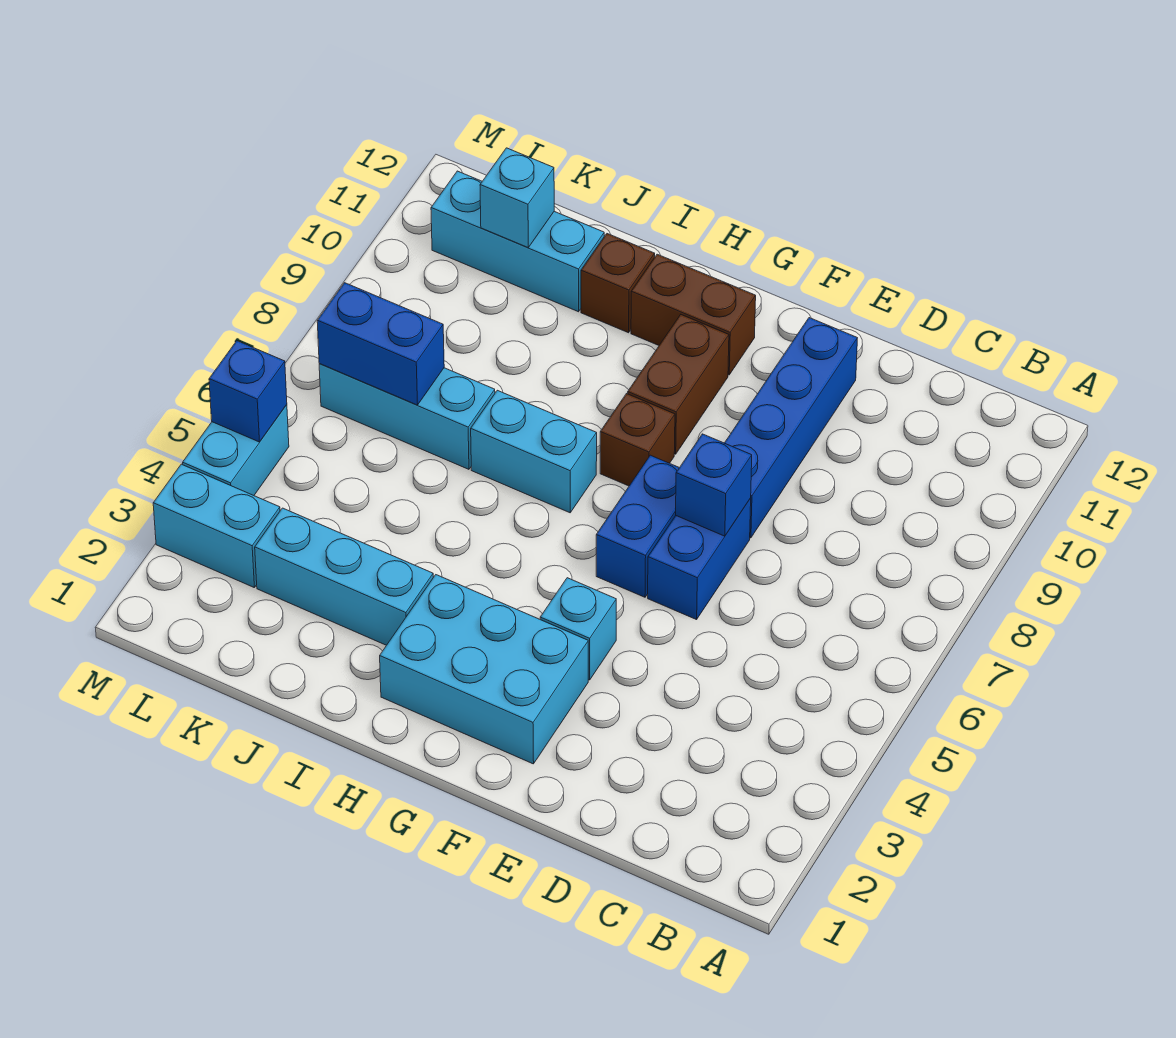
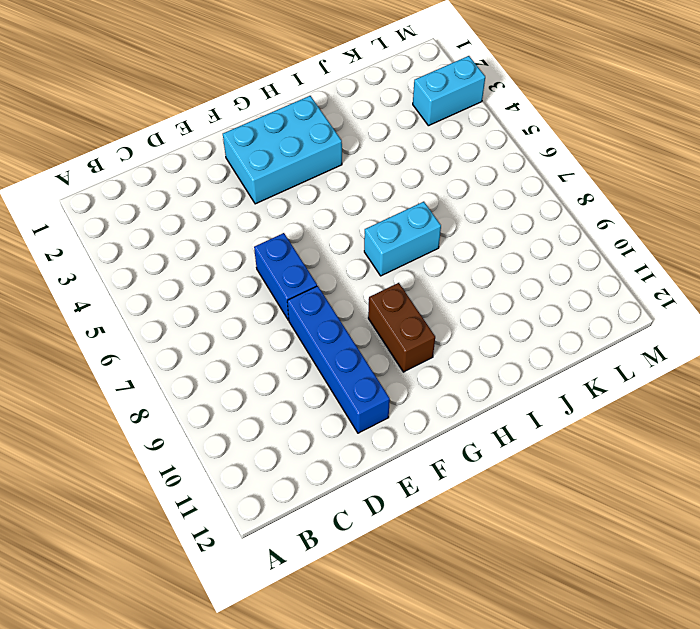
none -> cyan 1x1 brick [540,578,616,680]
none -> blue 1x2 brick [596,455,679,597]
none -> brown 1x1 brick [600,394,675,486]

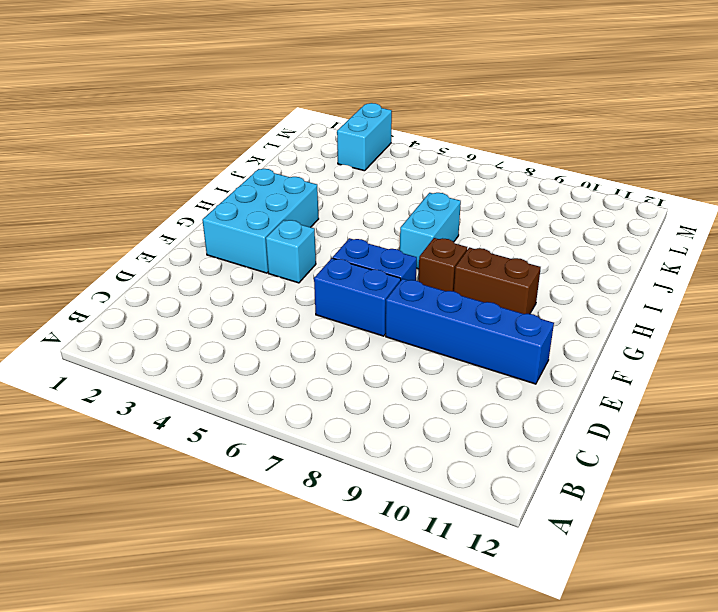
none -> brown 1x2 brick [631,254,756,375]
none -> cyan 1x3 brick [255,508,433,645]
none -> brown 1x1 brick [581,234,655,333]

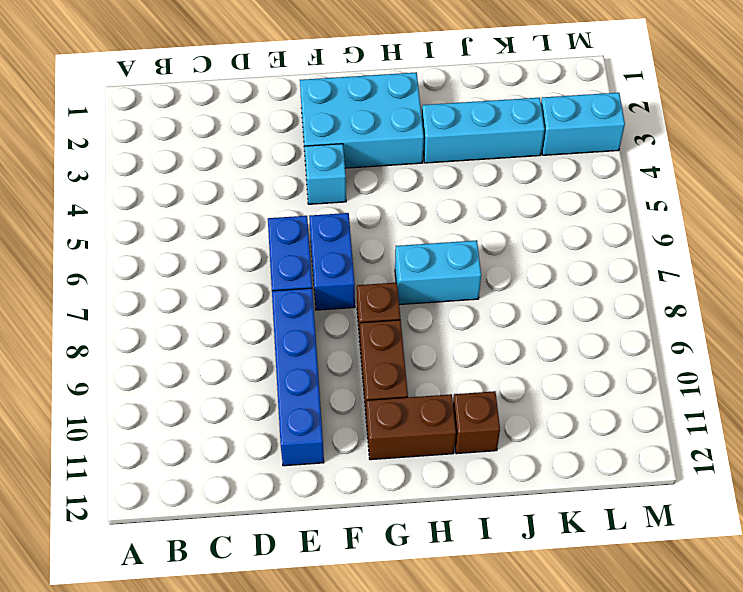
none -> cyan 1x3 brick [319,363,495,469]
none -> cyan 1x3 brick [431,171,604,312]
none -> cyan 1x2 brick [183,405,289,495]

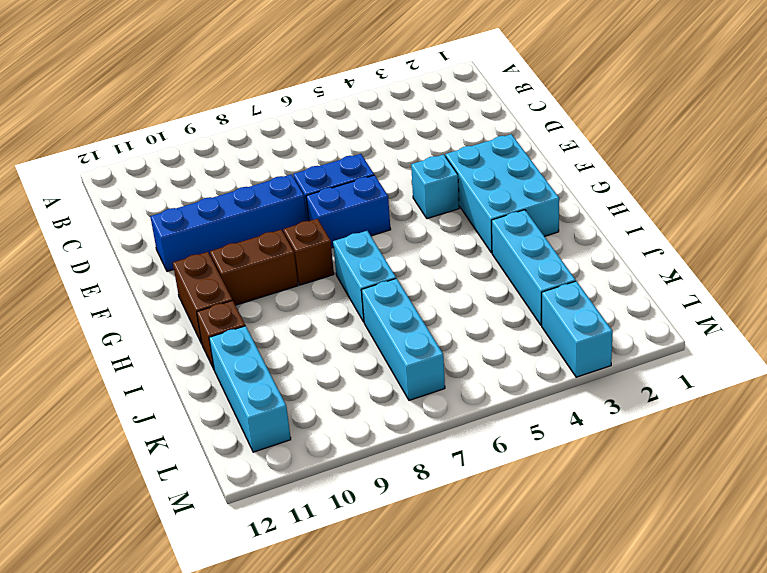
none -> cyan 1x2 brick [183,405,289,495]
none -> blue 1x1 brick [676,434,752,536]
none -> blue 1x2 brick [317,283,444,405]

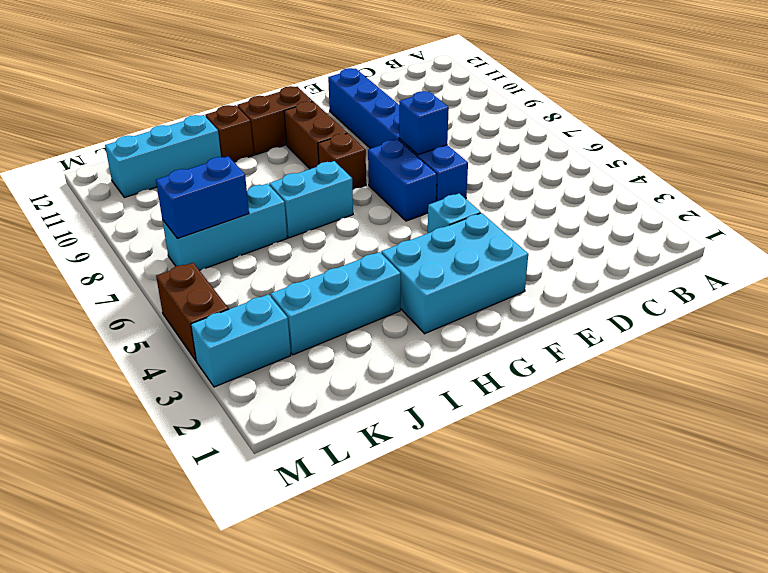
brown 1x2 brick [156,263,228,360] -> cyan 1x2 brick [183,405,289,495]
none -> cyan 1x1 brick [480,148,554,247]
none -> blue 1x1 brick [209,341,287,442]

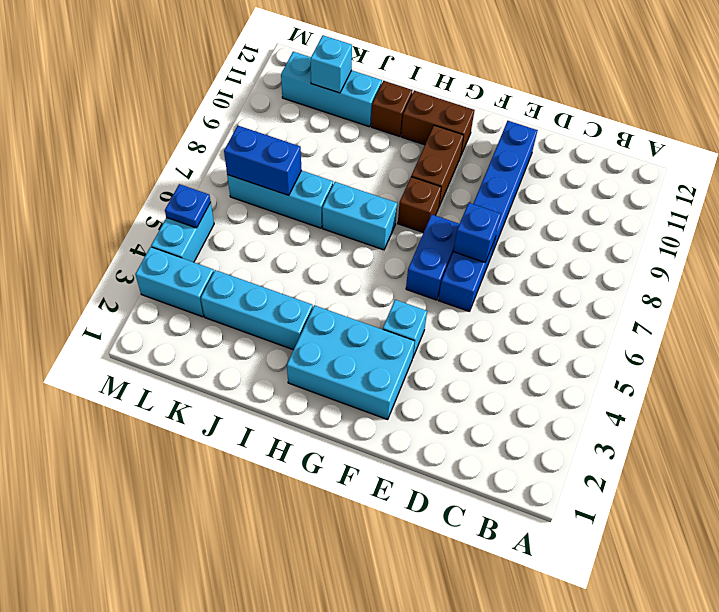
blue 1x1 plate [165,184,211,228] -> blue 1x1 brick [209,341,287,442]

